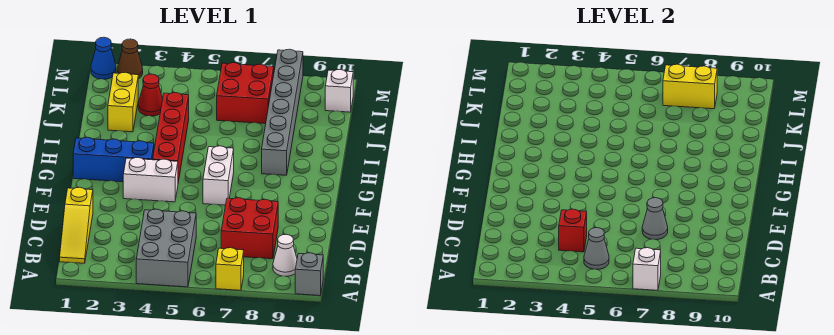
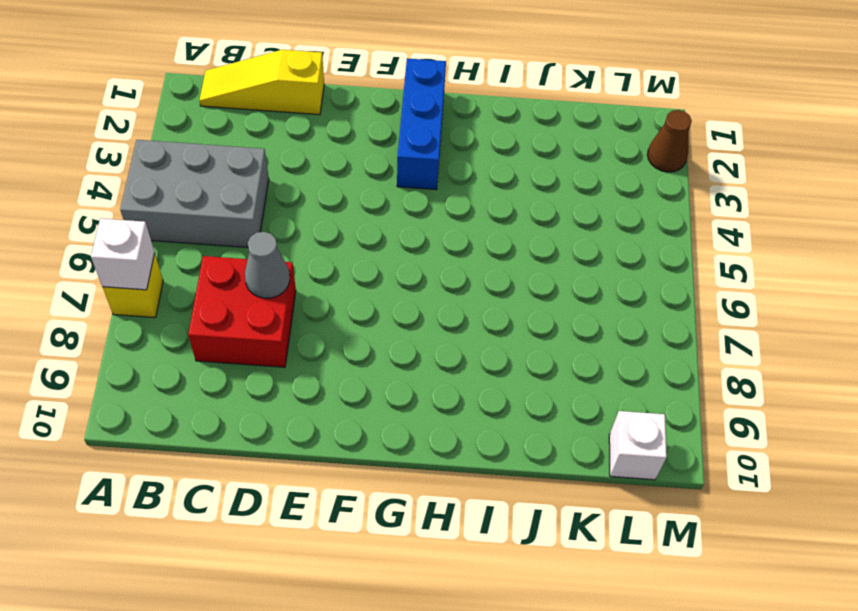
none -> grey 1x1 brick [295,253,323,296]
none -> white 1x1 cone [273,234,297,276]
none -> white 1x2 brick [123,158,178,202]

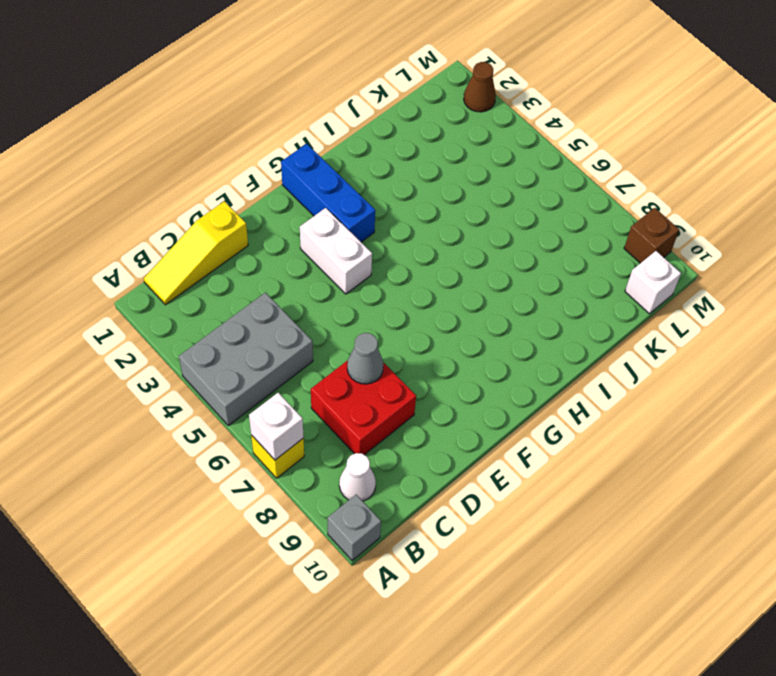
brown 1x1 brick [624,208,679,263] -> none
none -> white 1x2 brick [203,146,234,205]
none -> red 1x4 brick [153,93,189,182]
none -> grey 1x6 brick [262,49,303,175]

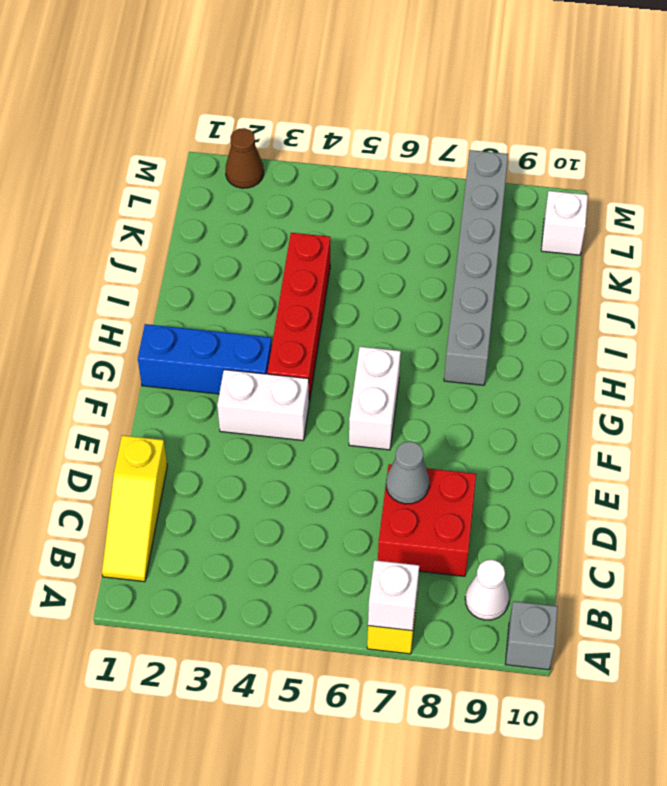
none -> grey 2x3 brick [136,209,196,287]
none -> yellow 1x2 brick [108,72,138,132]
none -> red 1x1 cone [138,74,162,116]

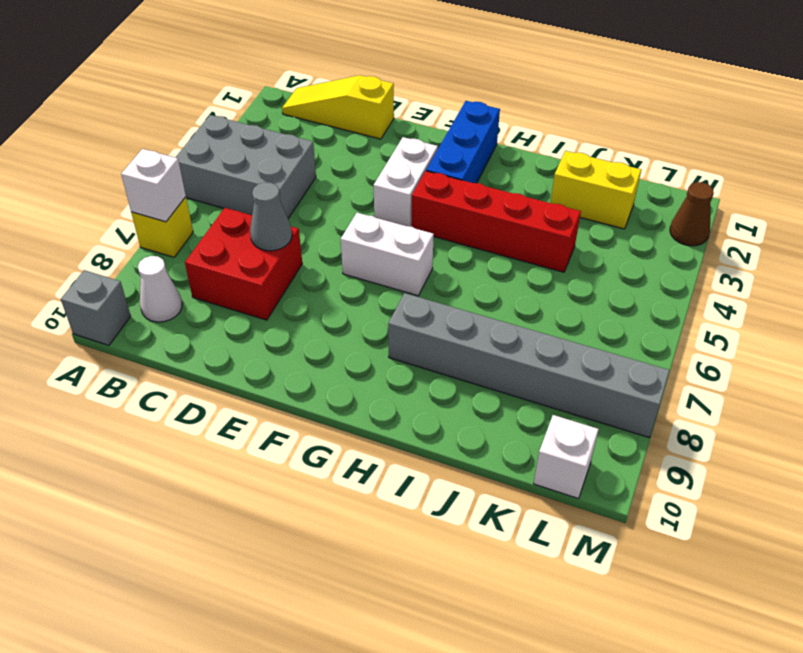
none -> red 1x1 cone [138,74,162,116]
none -> red 2x2 brick [217,63,274,124]
none -> blue 1x1 cone [91,37,116,79]

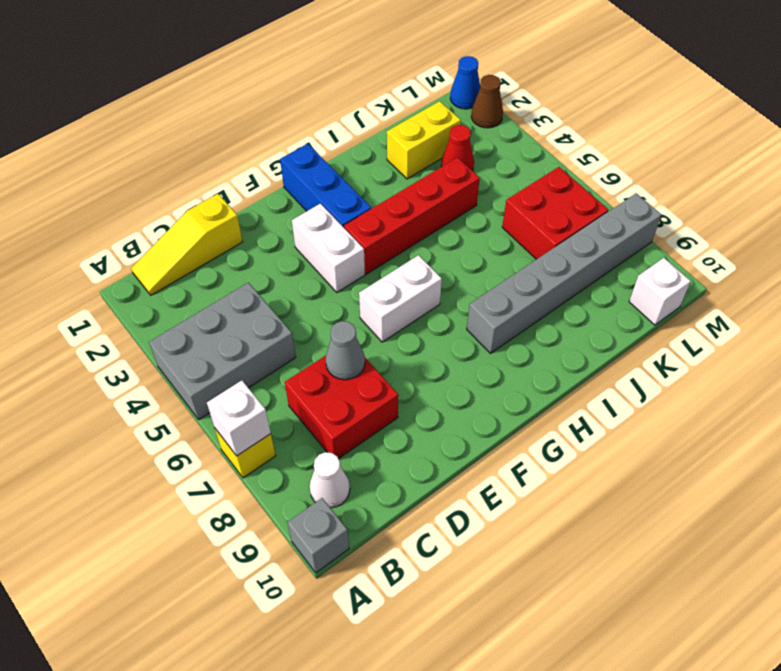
none -> grey 1x1 cone [584,228,609,270]
none -> red 1x1 brick [559,209,587,252]
none -> yellow 1x2 brick [663,64,717,109]

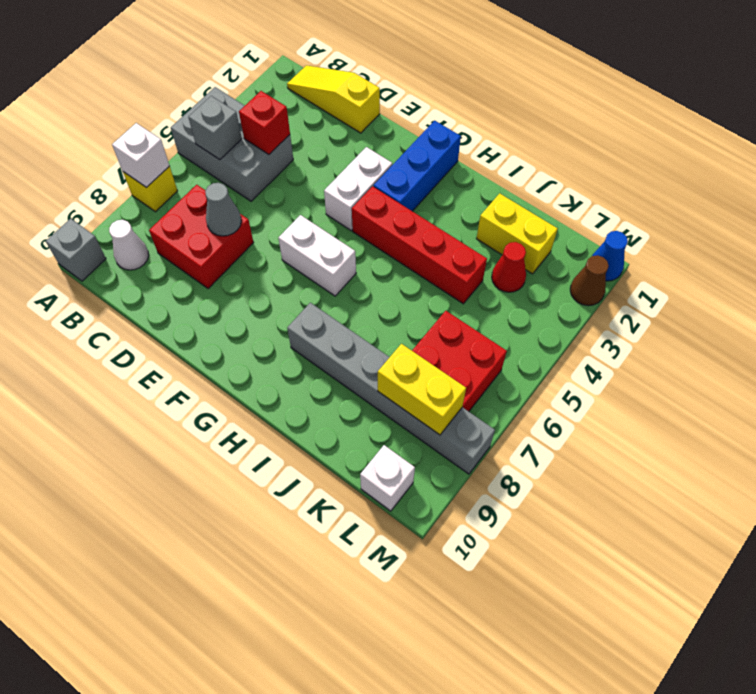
grey 1x1 brick [188,96,242,160] -> grey 1x1 cone [584,228,609,270]
yellow 1x2 brick [378,344,466,435] -> yellow 1x2 brick turned to [663,64,717,109]

